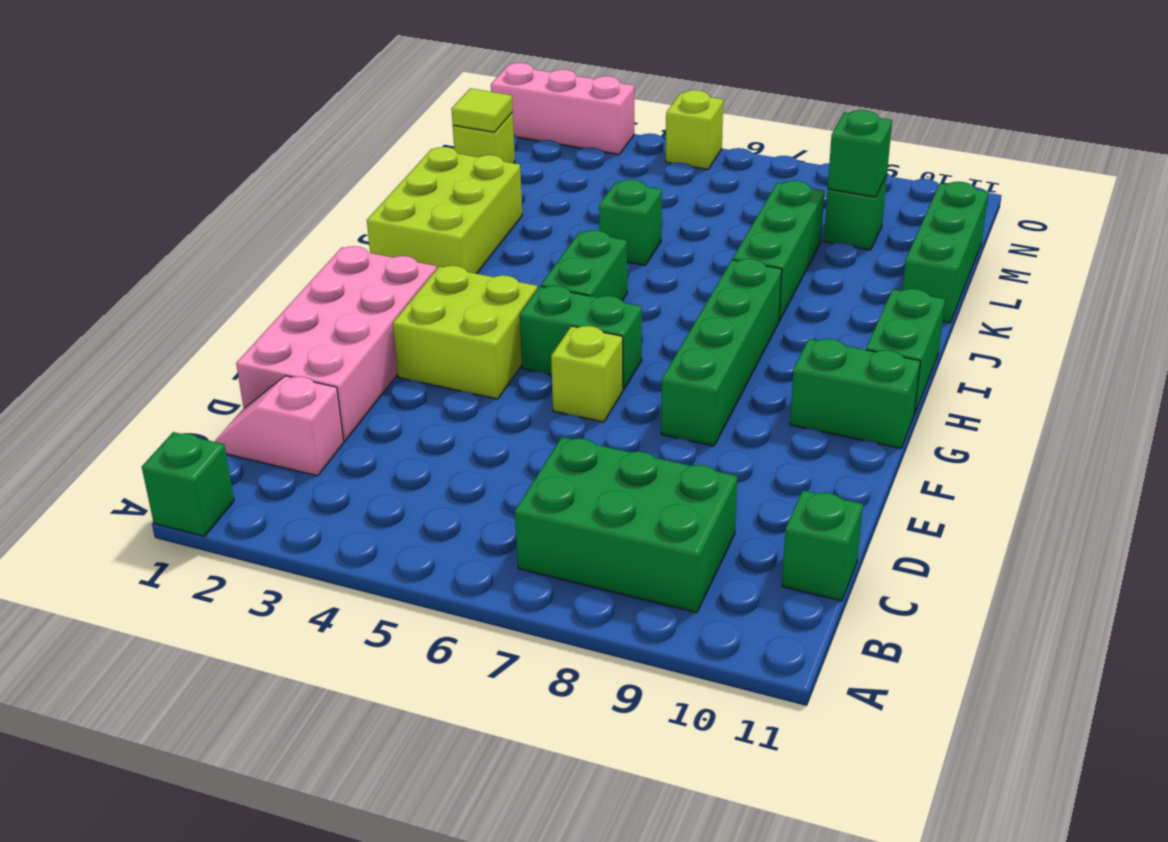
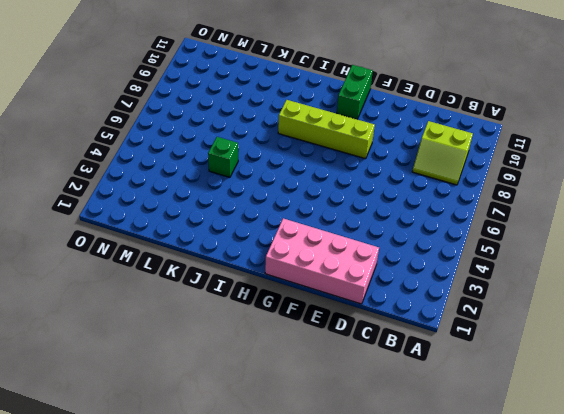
lime 2x2 slope [412,121,473,185] -> green 2x3 brick [515,437,737,613]
lime 1x4 brick [278,100,375,159] -> green 1x4 brick [661,259,782,446]
none -> green 1x1 brick [142,432,234,536]
none -> pink 1x2 slope [214,376,344,476]
none -> green 1x1 brick [782,491,863,601]

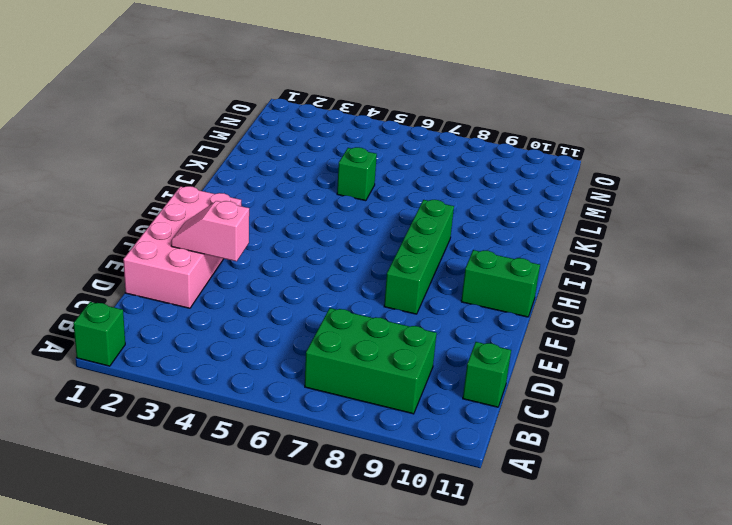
pink 1x2 slope [171,201,249,261] -> pink 1x2 slope moved to [214,376,344,476]
none -> lime 2x2 brick [393,266,537,399]
none -> lime 1x1 brick [551,326,623,422]
none -> green 1x2 brick [520,286,642,390]

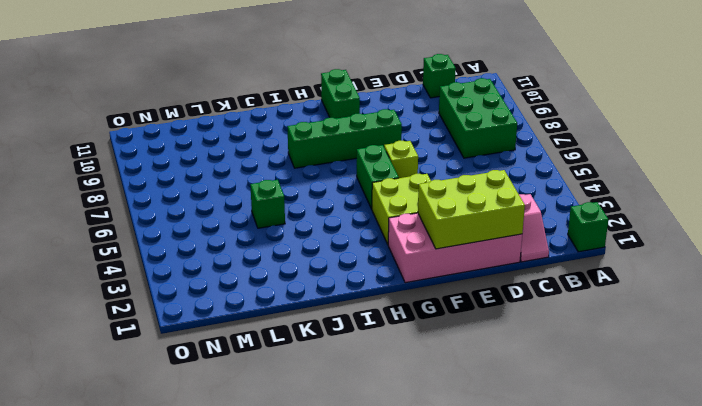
lime 2x3 brick [418,170,525,249] -> lime 2x3 brick moved to [367,147,522,274]
none -> green 1x2 brick [541,230,627,301]
none -> green 1x2 brick [866,289,945,415]
none -> green 1x3 brick [733,181,824,321]

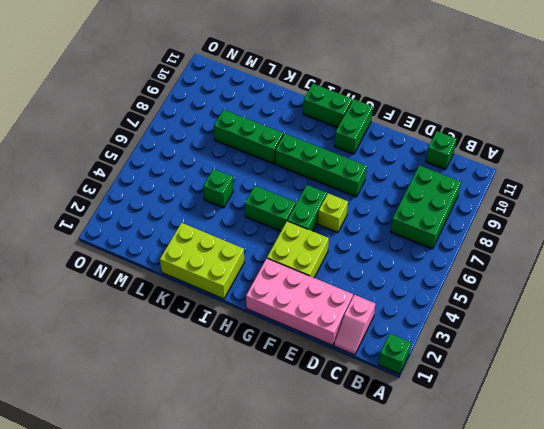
none -> green 1x3 brick [902,182,988,323]
none -> lime 1x1 brick [453,113,515,163]
none -> green 1x1 brick [824,175,887,250]

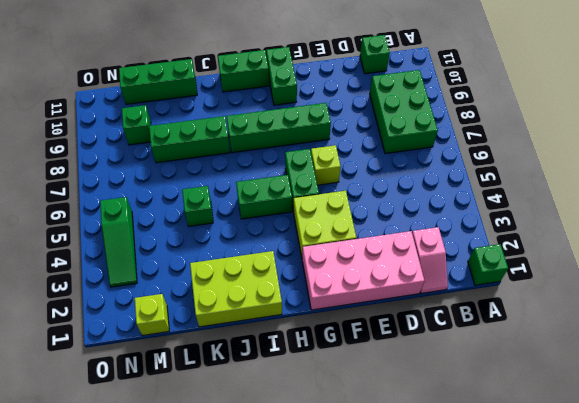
green 1x3 slope [100,197,137,287] -> none
none -> pink 1x3 brick [491,63,634,154]
none -> lime 1x1 brick [666,90,723,170]
none -> lime 1x1 tile [452,88,513,132]

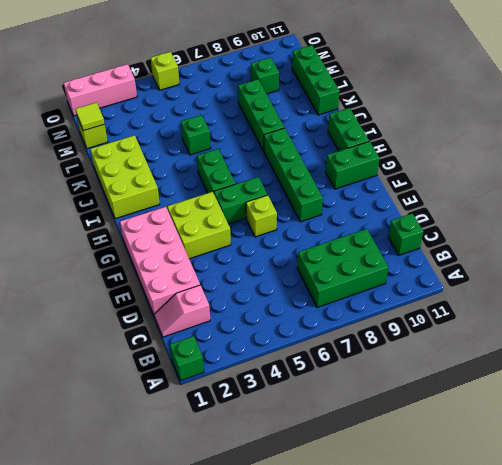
none -> green 1x1 brick [828,110,892,197]

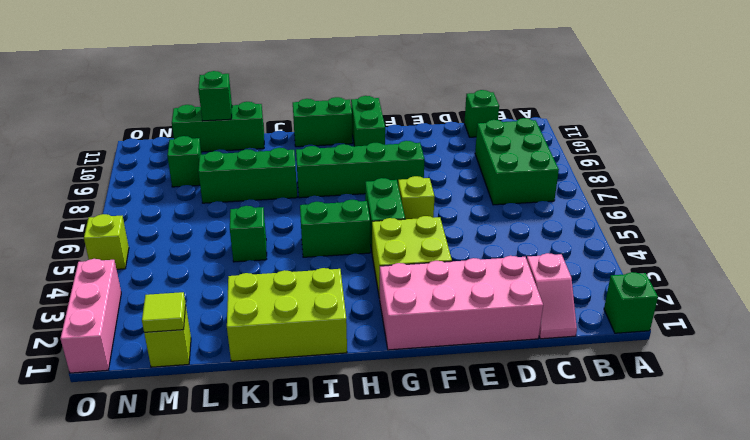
green 1x1 brick [198,71,232,121] -> green 1x1 brick moved to [828,110,892,197]

